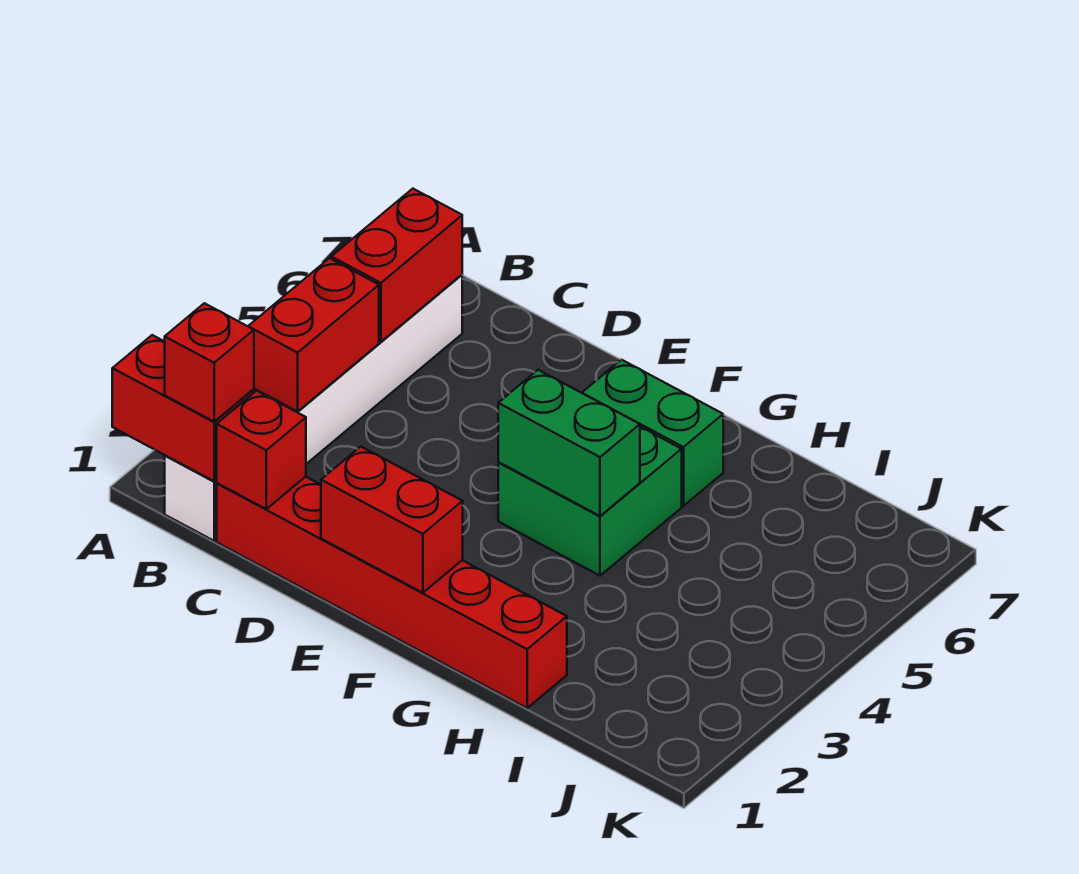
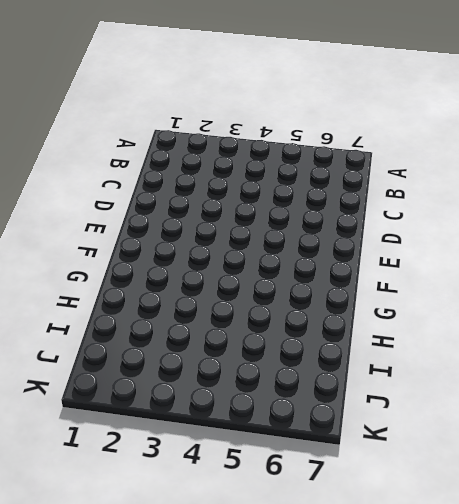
none -> white 1x6 brick [165,275,462,541]
none -> red 1x6 brick [217,477,567,708]

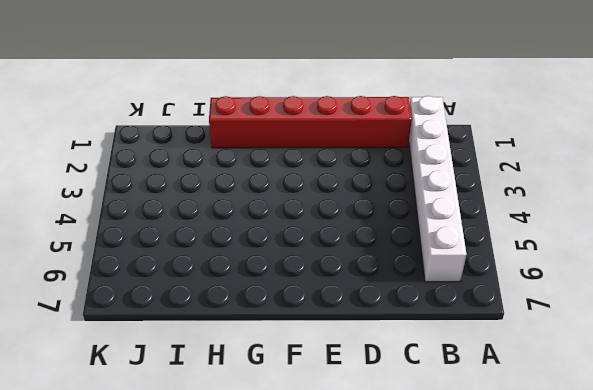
none -> green 2x2 brick [498,427,682,576]
none -> green 1x2 brick [582,360,723,506]

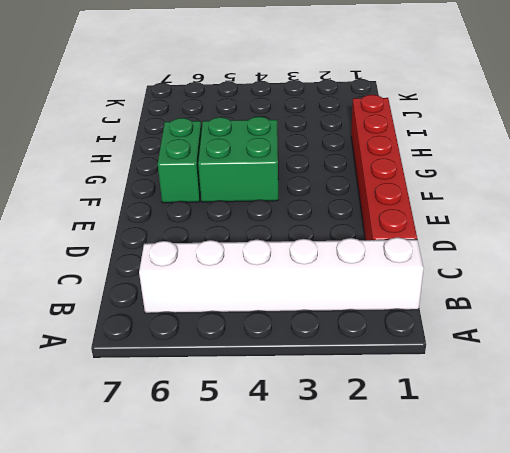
none -> red 1x2 brick [112,335,254,481]
none -> red 1x2 brick [248,258,379,412]

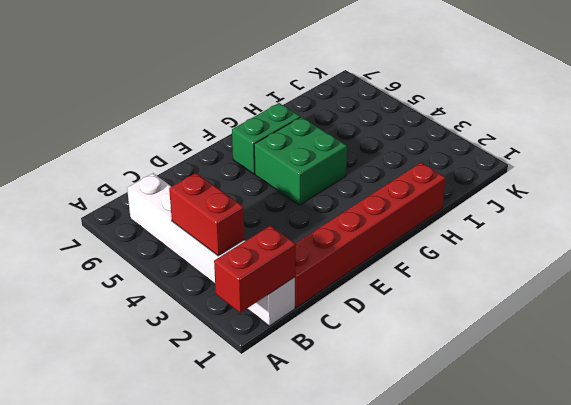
none -> red 1x2 brick [331,189,462,342]
none -> red 1x1 brick [217,391,306,509]

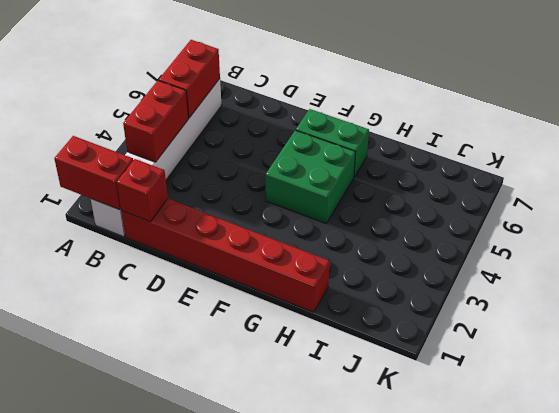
none -> red 1x2 brick [321,447,463,593]
none -> green 1x2 brick [498,370,640,516]

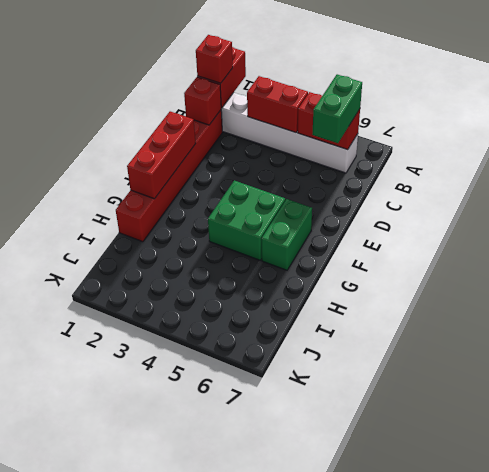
green 1x2 brick [312,74,362,143] -> green 1x2 brick moved to [498,370,640,516]
red 1x3 brick [127,111,196,199] -> red 1x2 brick [321,447,463,593]

